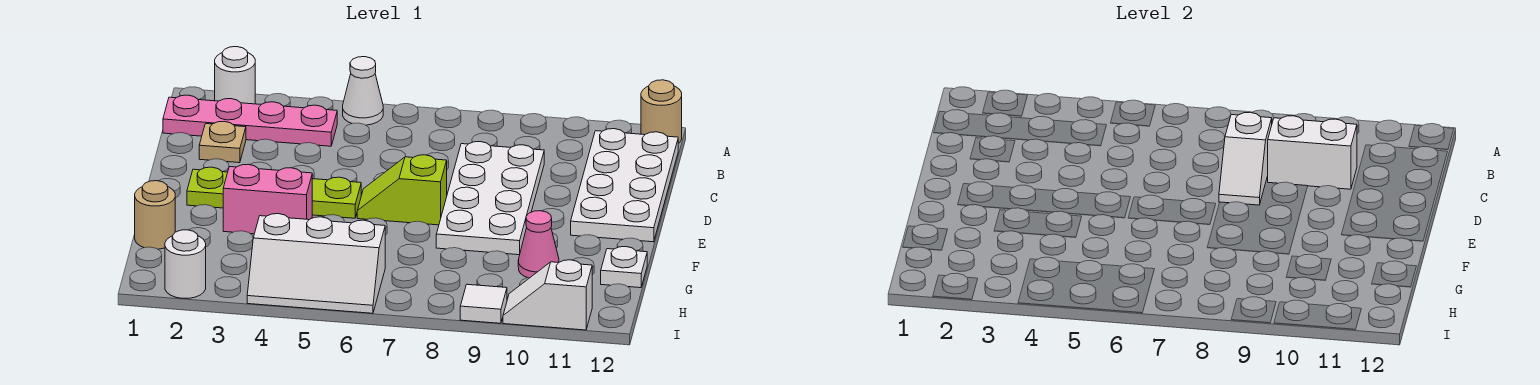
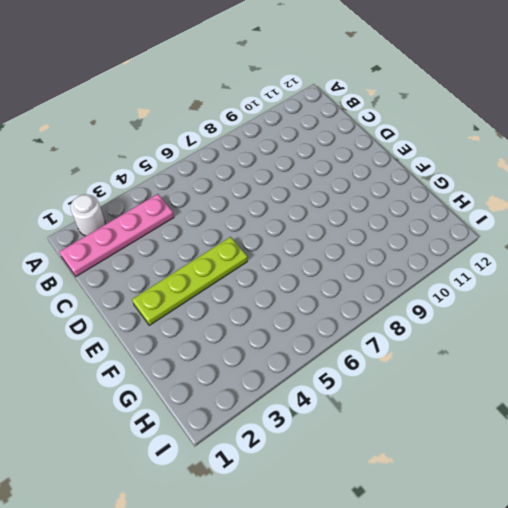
none -> white 1x1 cone [343,57,383,125]
none -> tan 1x1 round brick [641,80,682,144]
none -> white 2x4 plate [571,129,678,242]

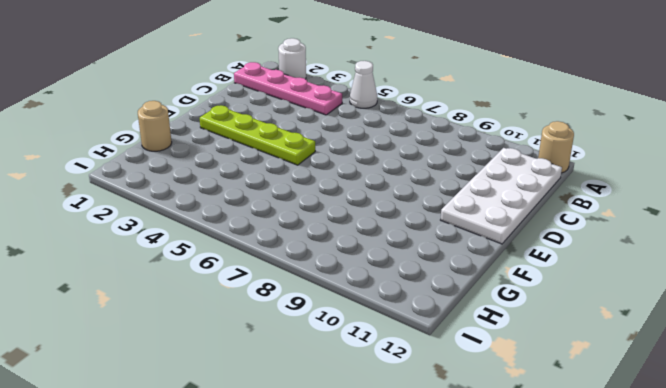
none -> tan 1x1 plate [199,121,246,163]
none -> white 2x4 plate [436,142,544,255]
none -> lime 1x2 slope [357,155,447,225]

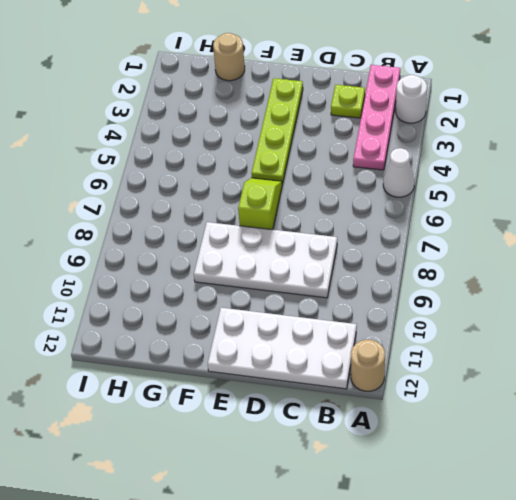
lime 1x1 plate [331,85,365,118] -> tan 1x1 plate [199,121,246,163]
none -> pink 1x2 brick [223,164,312,234]
none -> pink 1x1 cone [518,211,559,278]
none -> white 1x1 plate [601,247,647,288]

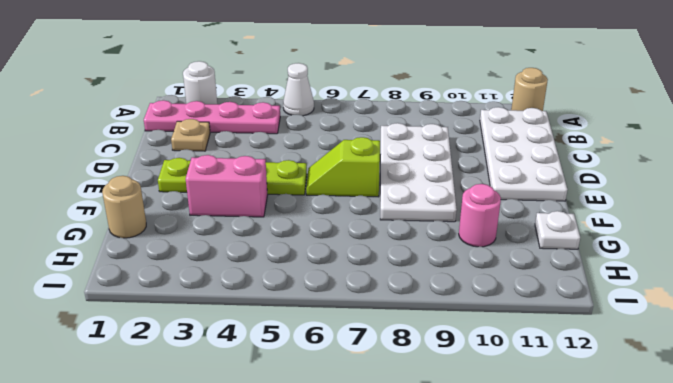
pink 1x1 round brick [459,184,501,247] -> pink 1x1 cone [518,211,559,278]
none -> white 2x3 slope [247,214,385,313]
none -> white 1x1 round brick [165,230,206,298]
none -> white 1x1 tile [460,284,507,323]

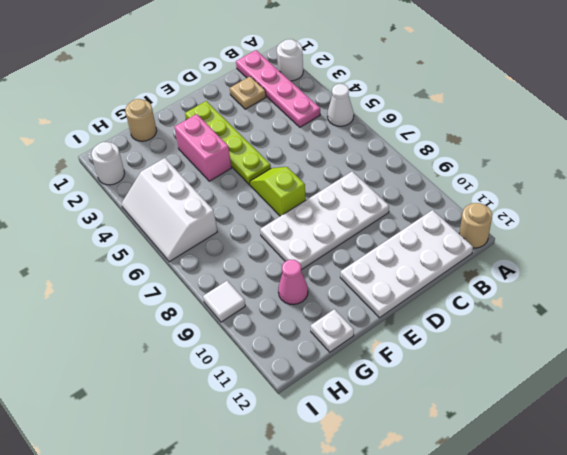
none -> white 1x2 slope [503,260,592,330]
none -> white 1x2 slope [1219,112,1272,205]
none -> white 1x2 brick [1268,116,1357,189]

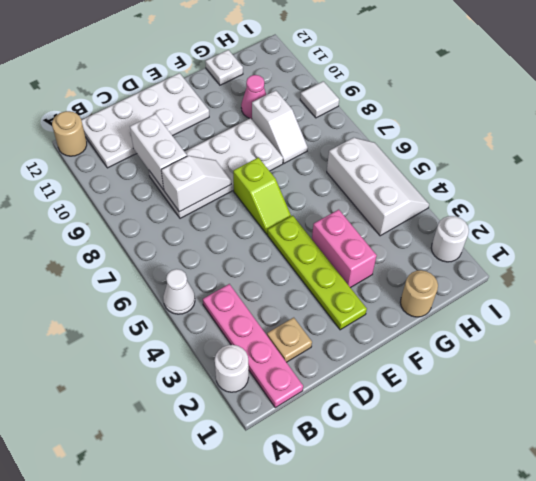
white 1x2 slope [252,90,308,163] -> white 1x2 slope moved to [503,260,592,330]

